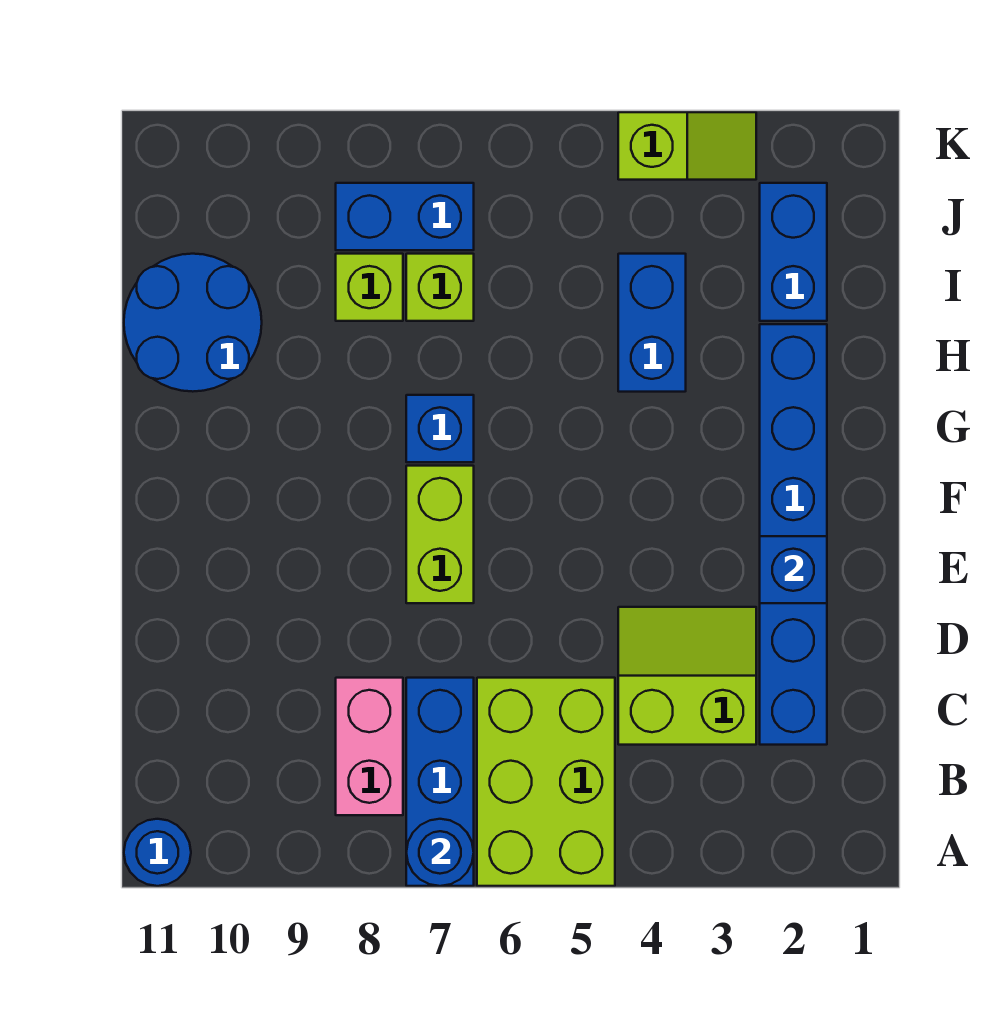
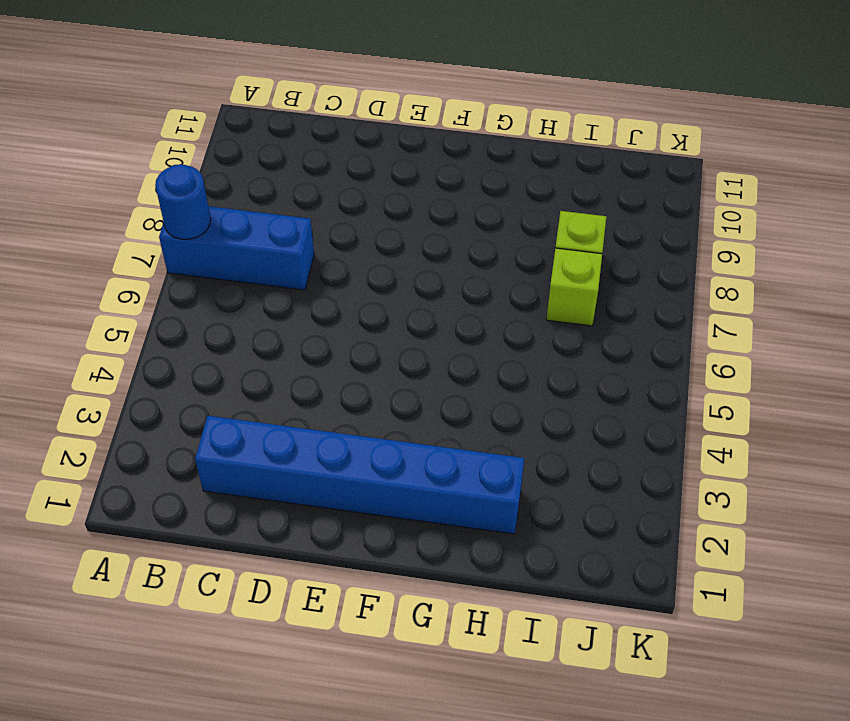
none -> lime 2x3 brick [477,678,615,886]
none -> blue 1x1 round brick [124,819,191,886]
none -> pink 1x2 brick [336,678,403,815]

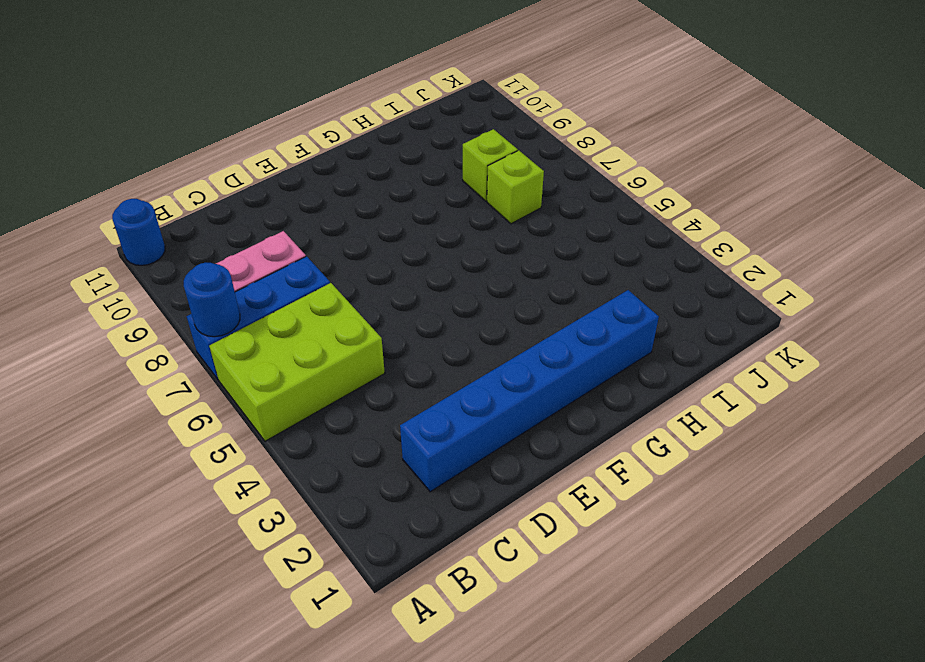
none -> lime 2x2 slope [618,607,756,745]
none -> lime 1x2 brick [406,466,474,603]
none -> blue 1x1 brick [406,395,474,462]

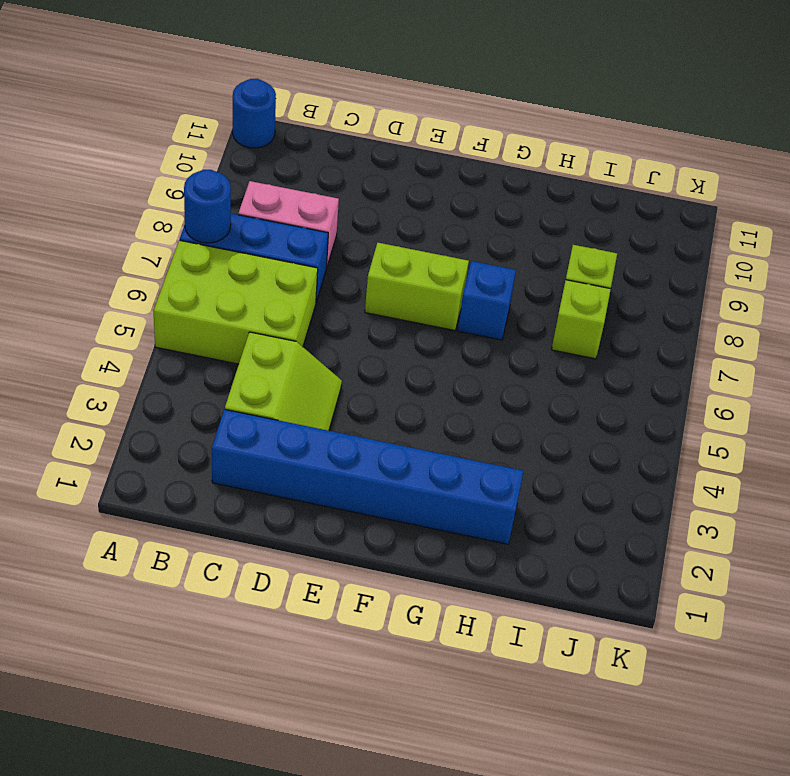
none -> blue 1x2 brick [618,254,686,392]
none -> blue 2x2 round brick [124,254,262,392]
none -> blue 1x2 brick [760,183,827,321]

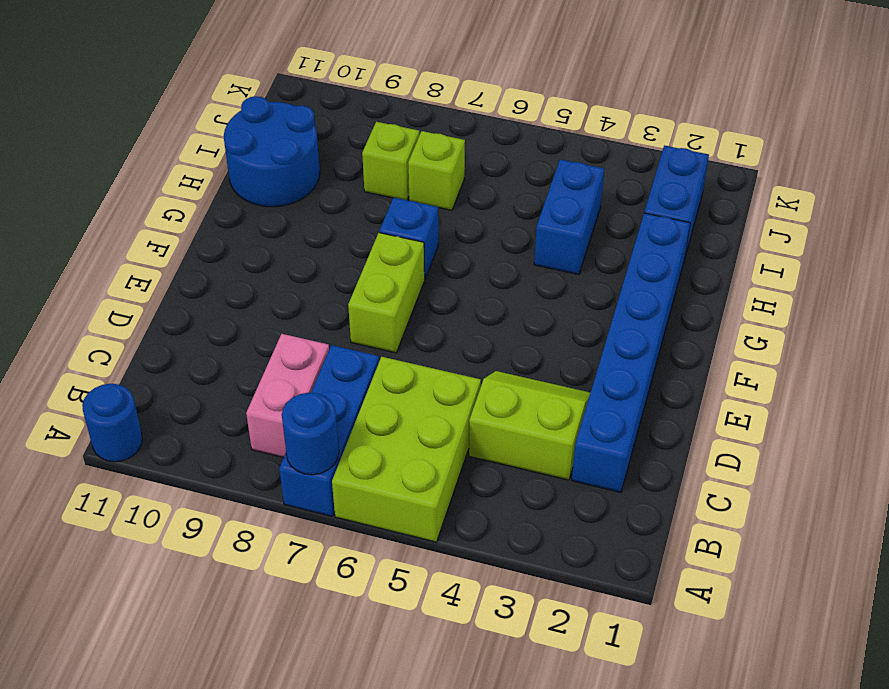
none -> blue 1x2 brick [336,183,474,250]
none -> lime 1x2 slope [618,112,756,180]
none -> blue 1x1 brick [760,536,827,603]

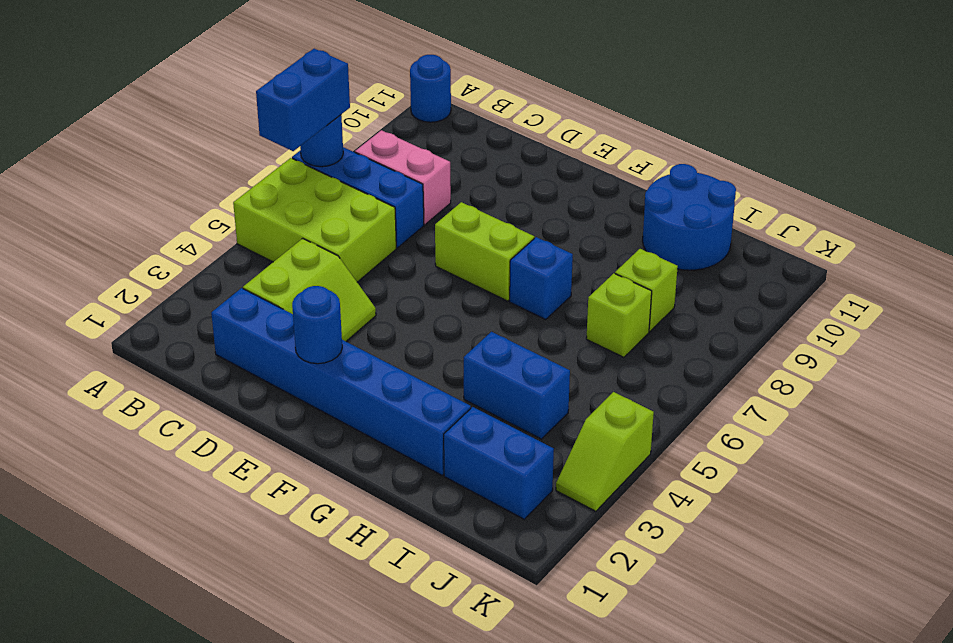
blue 1x2 brick [256,49,350,151] -> blue 1x2 brick moved to [336,183,474,250]
blue 1x1 round brick [292,286,342,364] -> blue 1x1 brick [760,536,827,603]

